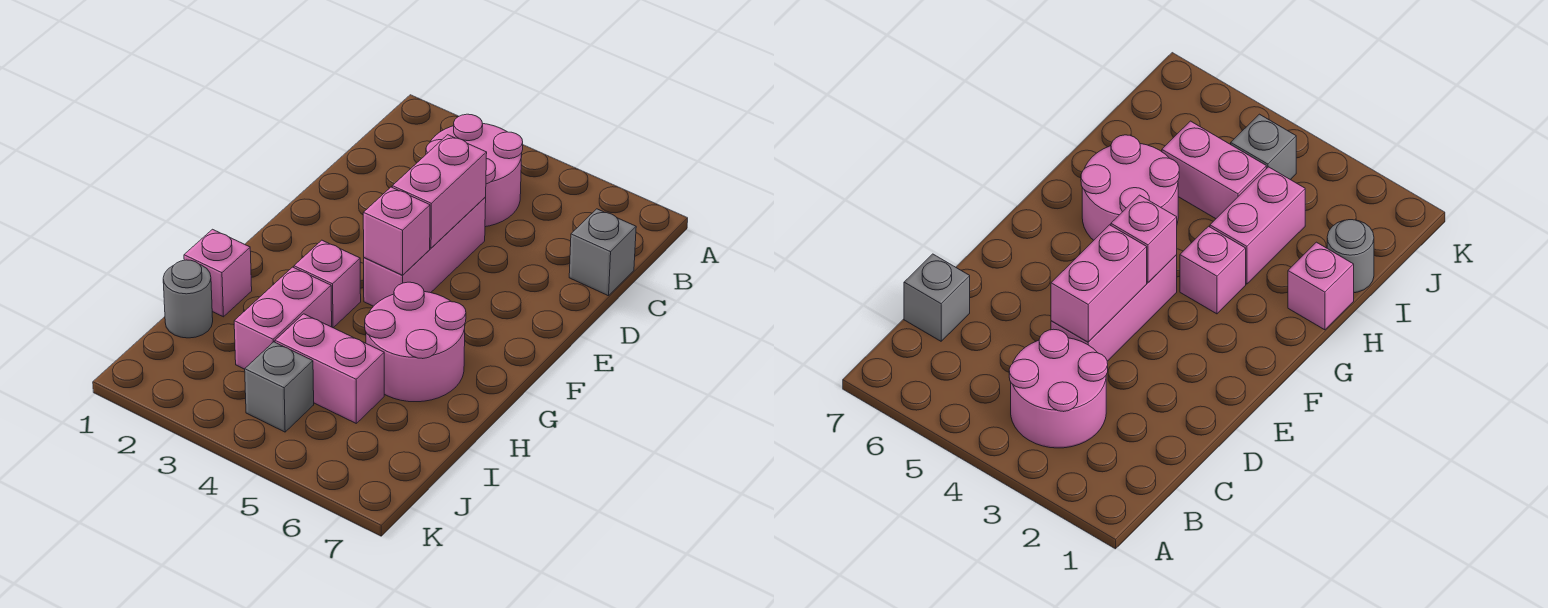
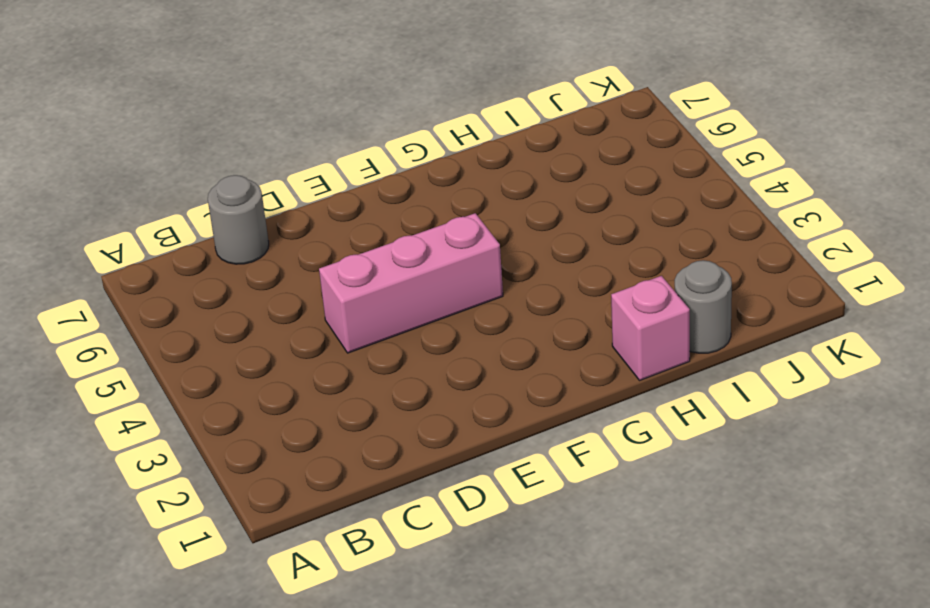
grey 1x1 round brick [208,175,269,264] -> grey 1x1 brick [569,209,636,296]
none -> pink 2x2 round brick [426,114,523,227]
none -> pink 1x1 brick [294,240,361,328]
none -> pink 2x2 round brick [365,282,466,402]

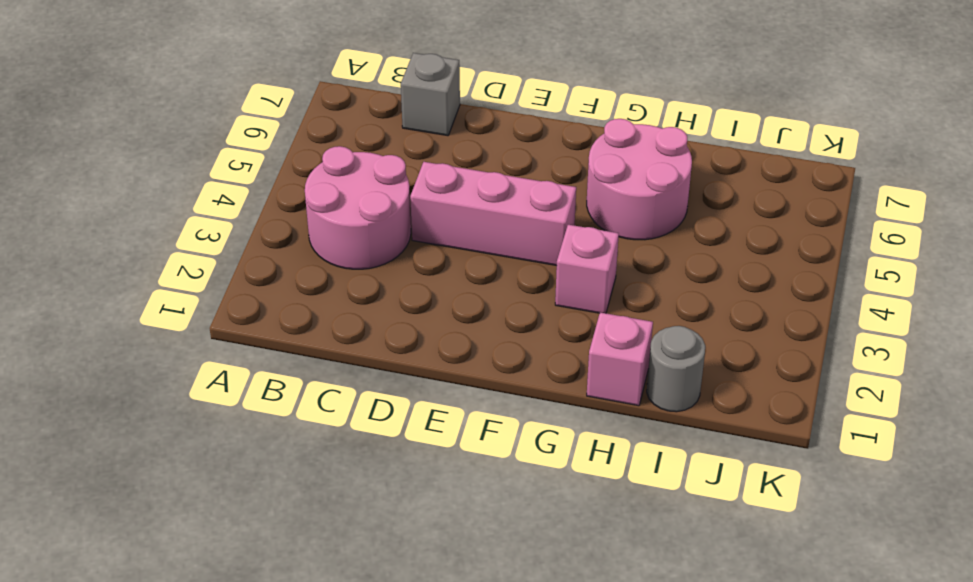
none -> pink 1x2 brick [234,267,332,369]
none -> pink 1x2 brick [275,314,384,423]
none -> grey 1x1 brick [245,342,314,432]

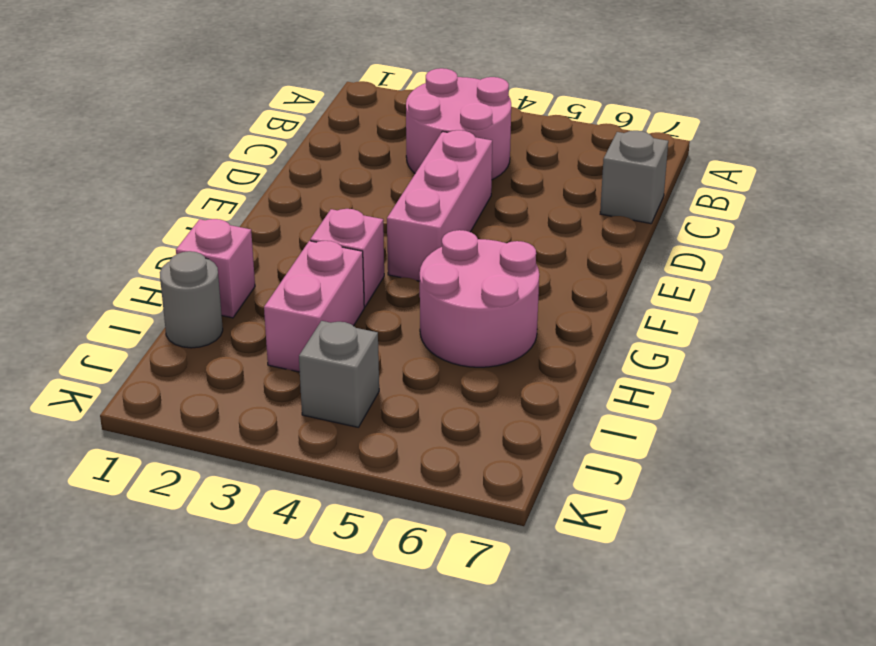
none -> pink 1x2 brick [275,314,384,423]
none -> pink 1x2 brick [392,135,487,248]
none -> pink 1x1 brick [363,187,430,275]

